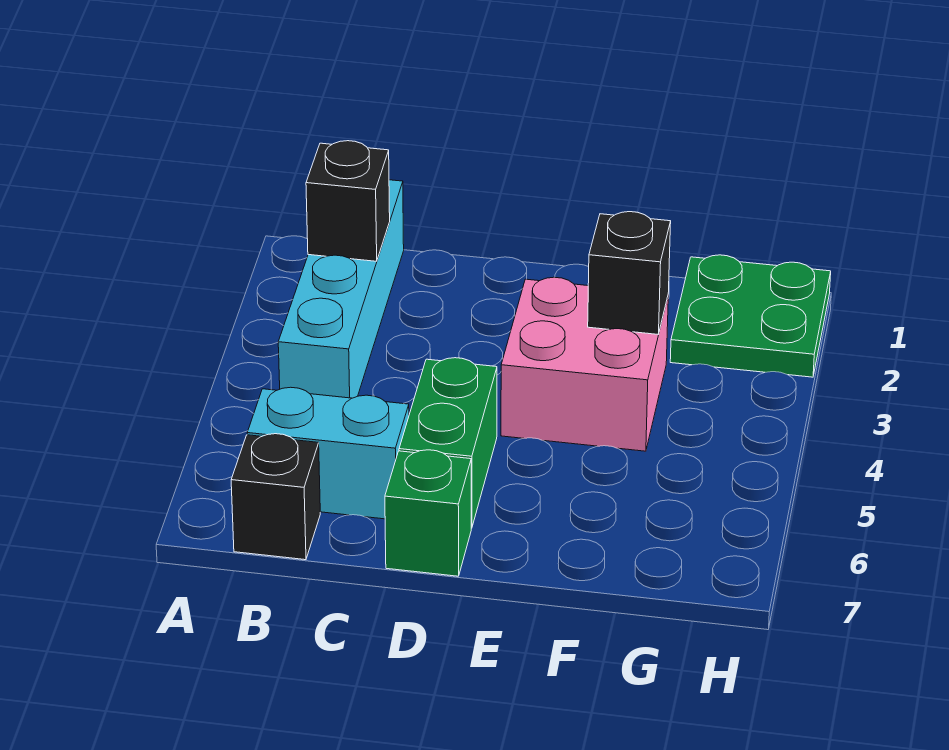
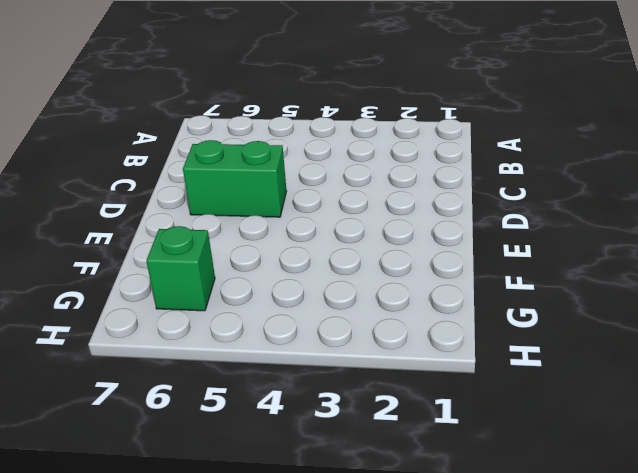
green 1x1 brick [146,226,215,311] -> green 1x1 brick moved to [385,450,471,576]
none -> cyan 1x4 brick [278,180,404,398]
none -> cyan 1x2 brick [247,387,409,519]

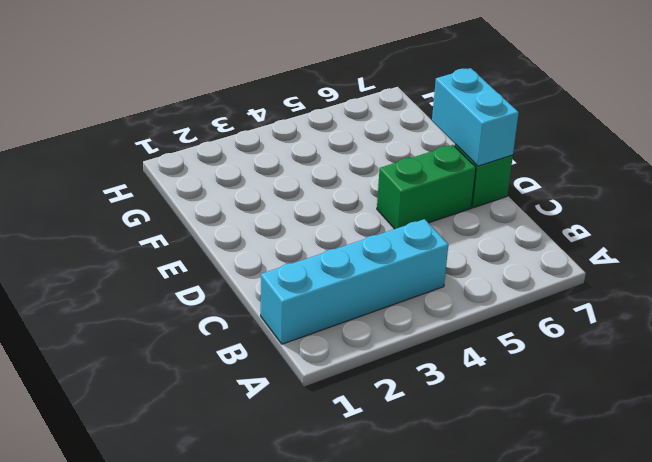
cyan 1x2 brick [432,68,519,166] -> cyan 1x2 brick moved to [247,387,409,519]
none -> black 1x1 brick [231,434,320,560]
none -> pink 2x2 brick [501,277,668,451]

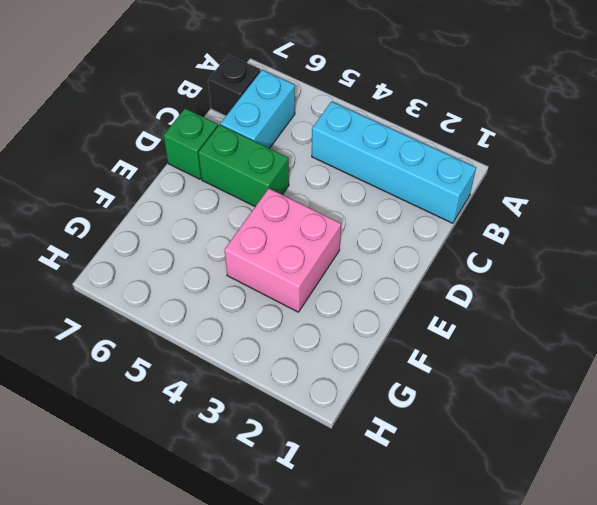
none -> green 2x2 plate [670,255,831,377]
none -> black 1x1 brick [306,141,390,261]

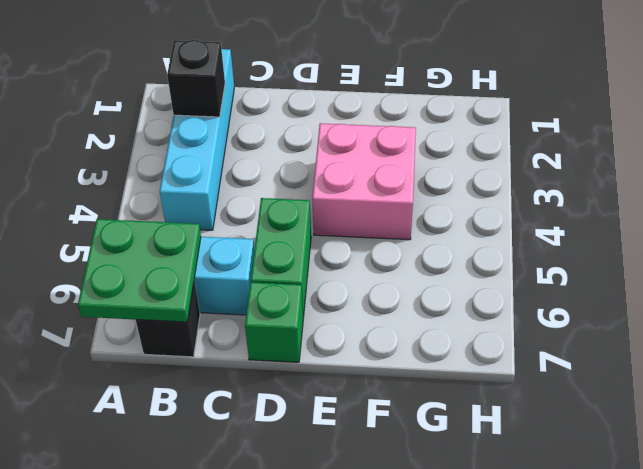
green 2x2 plate [78,219,201,322] -> green 2x2 plate moved to [670,255,831,377]
none -> black 1x1 brick [588,212,671,335]

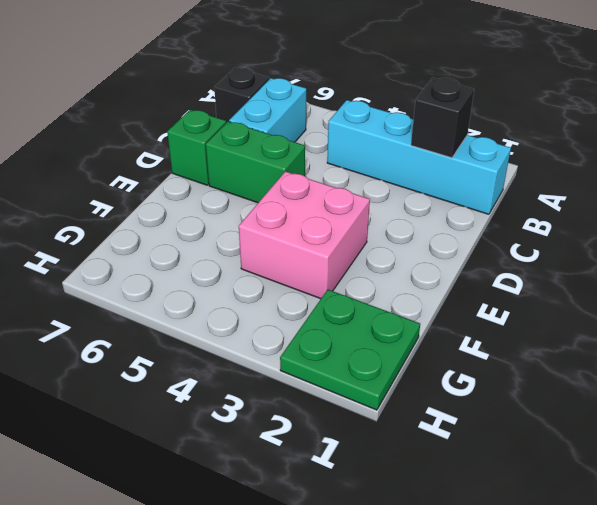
none -> black 1x1 brick [588,212,671,335]

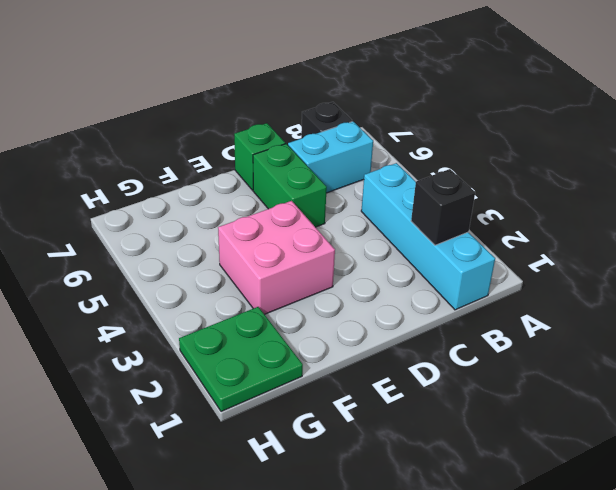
none -> black 1x1 brick [588,212,671,335]

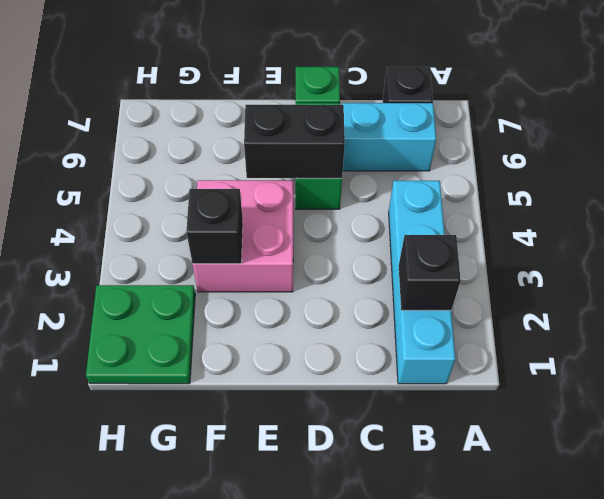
black 1x2 brick [244,105,345,178] -> none

